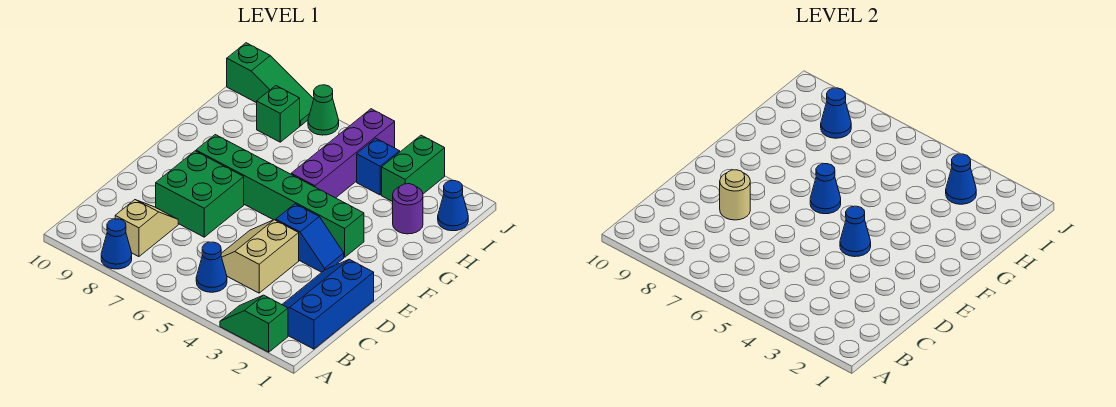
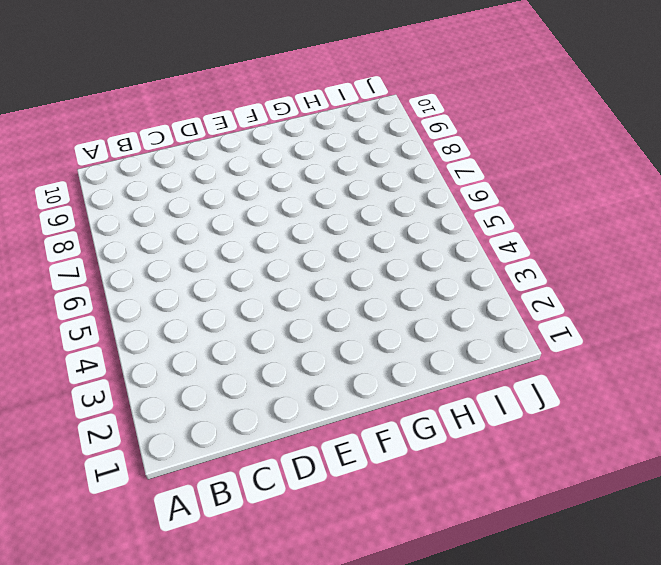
none -> green 1x2 slope [220,295,288,352]
none -> blue 1x1 cone [101,219,132,269]
none -> blue 2x3 slope [282,259,374,349]

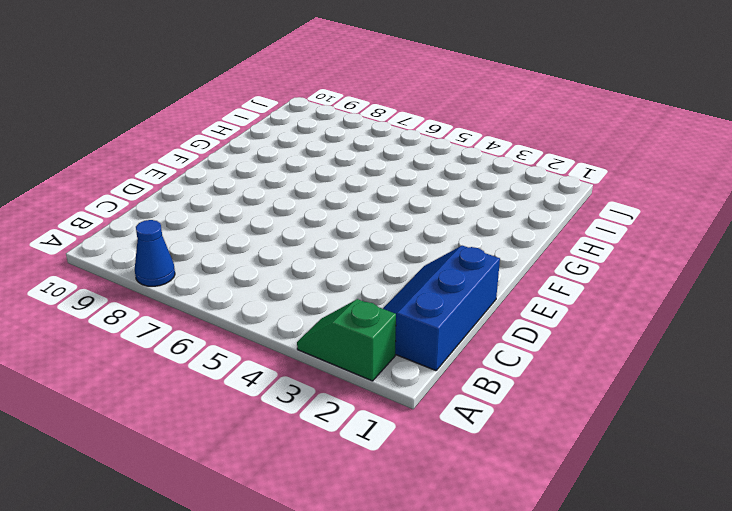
none -> blue 1x1 cone [196,242,227,292]
none -> tan 1x2 slope [115,200,178,257]
none -> tan 2x2 slope [221,220,299,293]

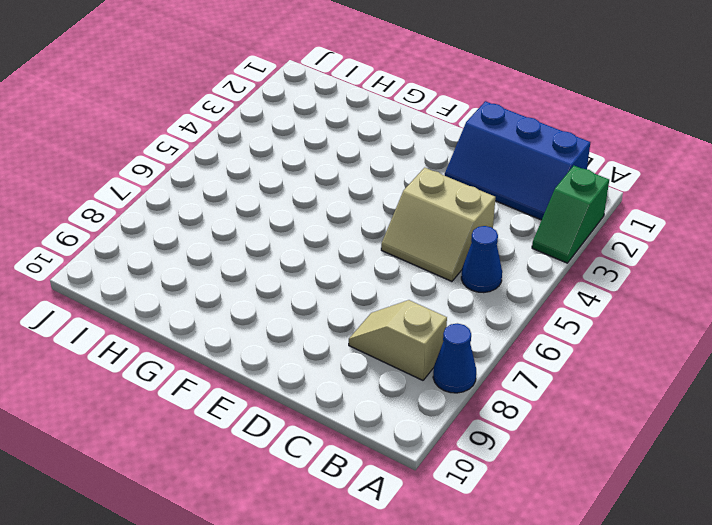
none -> green 2x2 brick [156,151,244,237]
none -> blue 1x2 slope [276,204,344,272]
none -> green 1x6 brick [196,135,364,257]

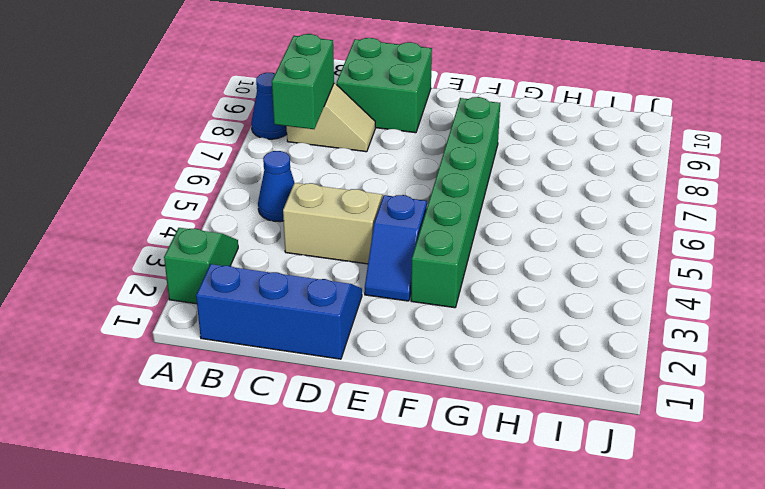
green 1x2 brick [272,34,334,129] -> green 1x2 brick turned to [382,135,445,202]
green 2x2 brick [337,38,432,133] -> green 2x2 brick moved to [156,151,244,237]
none -> purple 1x4 brick [291,109,395,198]
none -> purple 1x1 round brick [393,184,423,234]
none -> blue 1x1 cone [438,181,468,231]

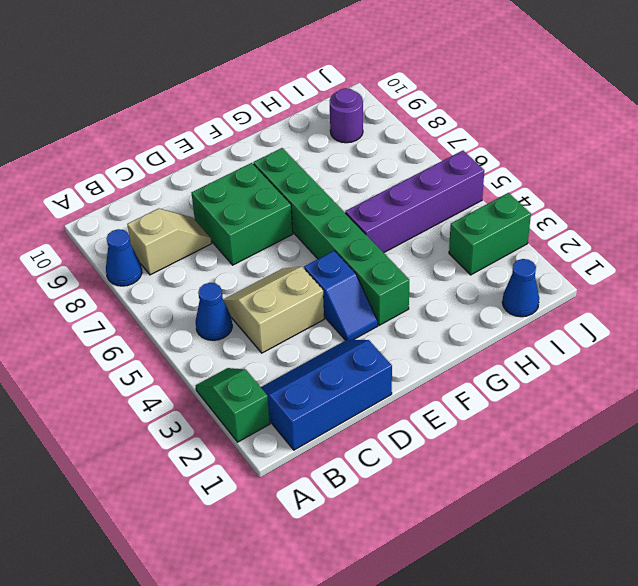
purple 1x1 round brick [330,88,363,143] -> purple 1x1 round brick moved to [393,184,423,234]
none -> blue 1x1 brick [357,138,400,195]
none -> green 1x1 brick [257,86,300,142]
none -> green 1x1 cone [308,85,339,135]

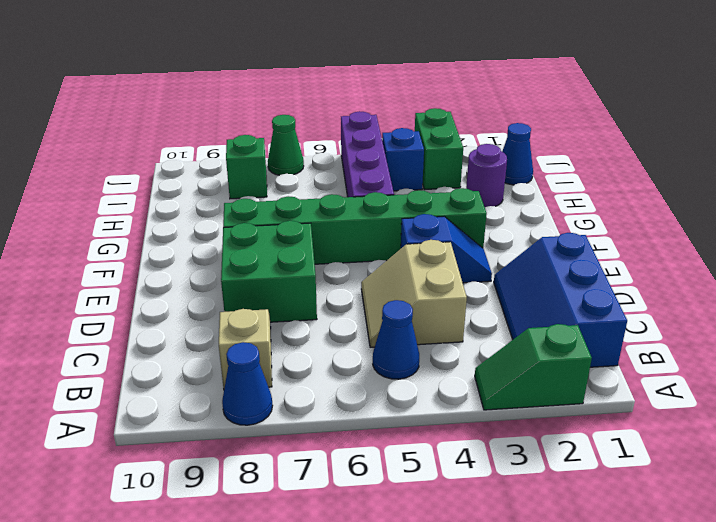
none -> green 1x3 slope [227,43,314,126]
none -> tan 1x1 round brick [720,170,750,220]
none -> blue 1x1 cone [840,206,871,257]

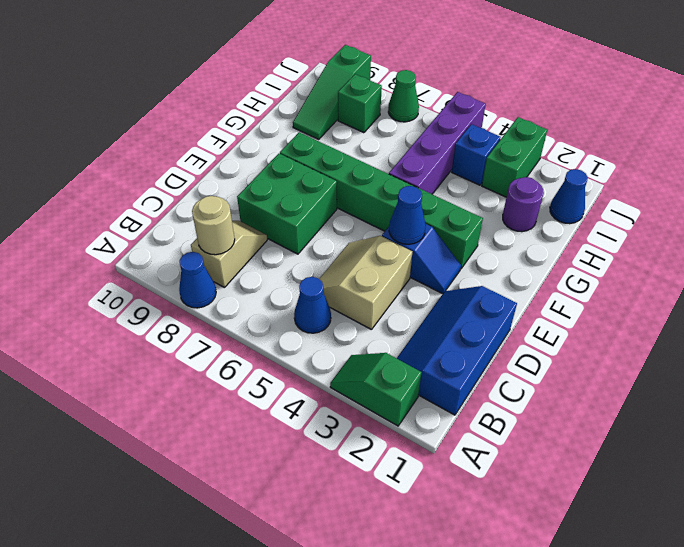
tan 1x1 round brick [192,196,235,255] -> tan 1x1 round brick moved to [720,170,750,220]
green 1x3 slope [293,45,371,139] -> green 1x3 slope turned to [227,43,314,126]
none -> blue 1x1 cone [810,164,841,214]
none -> blue 1x1 cone [946,154,976,204]
none -> blue 1x1 cone [821,88,851,138]

